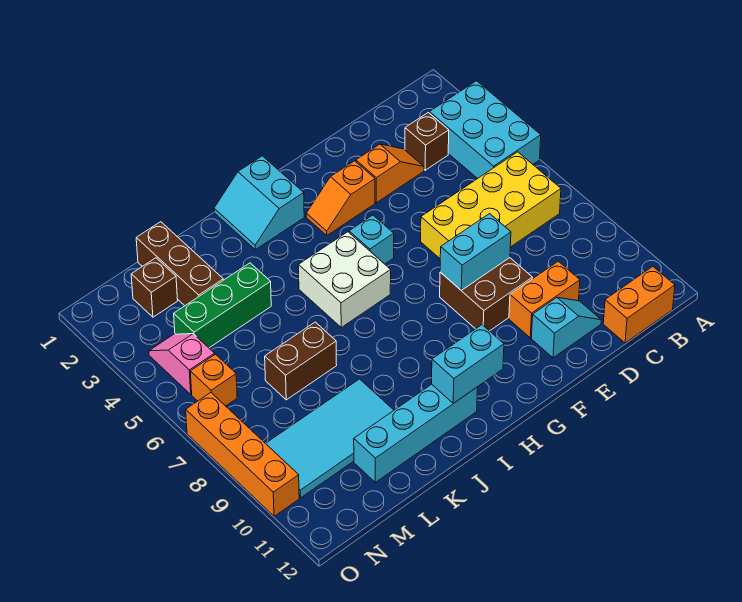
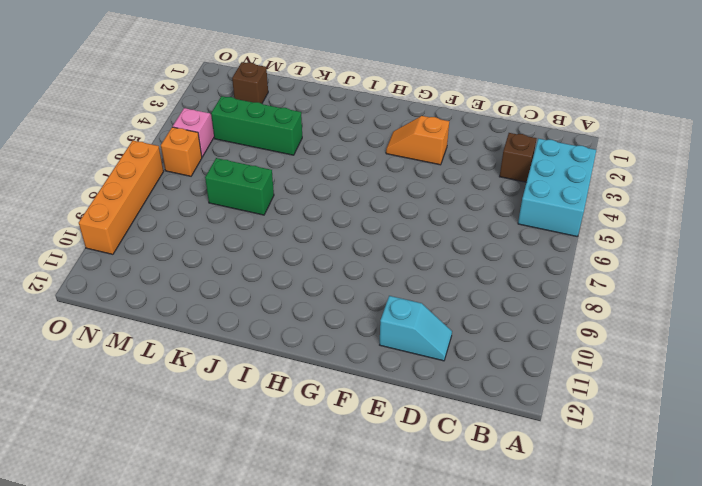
green 1x2 brick [205,158,274,215] -> brown 1x2 brick [265,322,337,400]
none -> yellow 2x4 brick [421,152,561,258]
none -> orange 1x2 brick [603,266,675,343]
none -> orange 1x2 slope [356,144,424,203]

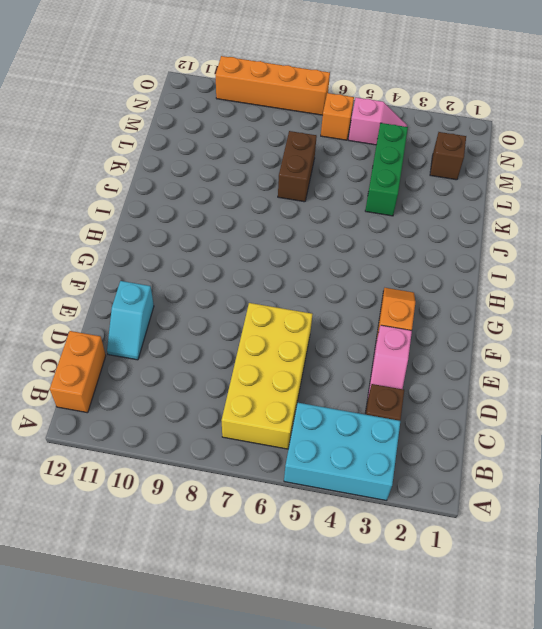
pink 1x2 slope [368,325,412,396] -> orange 1x2 slope [356,144,424,203]
none -> orange 1x2 brick [509,261,580,338]
none -> brown 2x2 brick [440,258,532,331]
none -> cyan 1x1 brick [349,215,394,264]

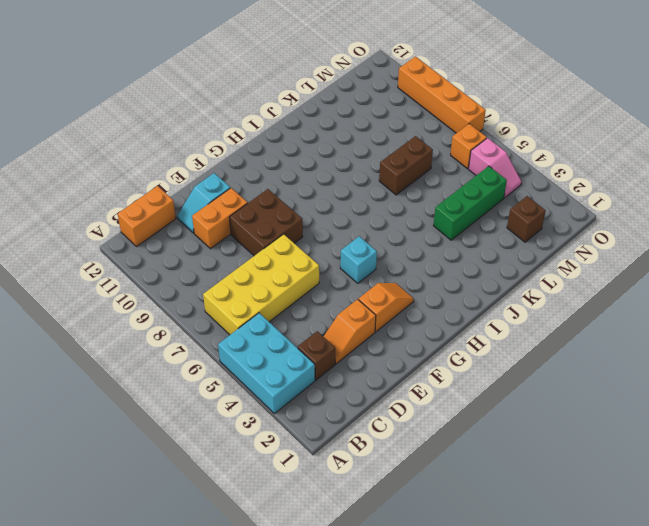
none -> cyan 2x2 slope [214,156,304,250]
none -> white 2x2 brick [298,232,391,327]
none -> cyan 1x4 brick [354,384,478,482]

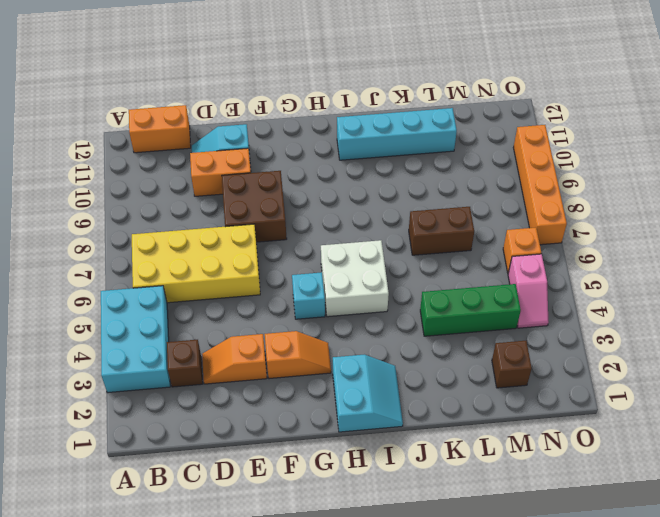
none -> cyan 2x4 tile [266,379,394,498]
none -> brown 1x3 brick [136,222,223,306]
none -> cyan 1x2 brick [440,214,511,290]

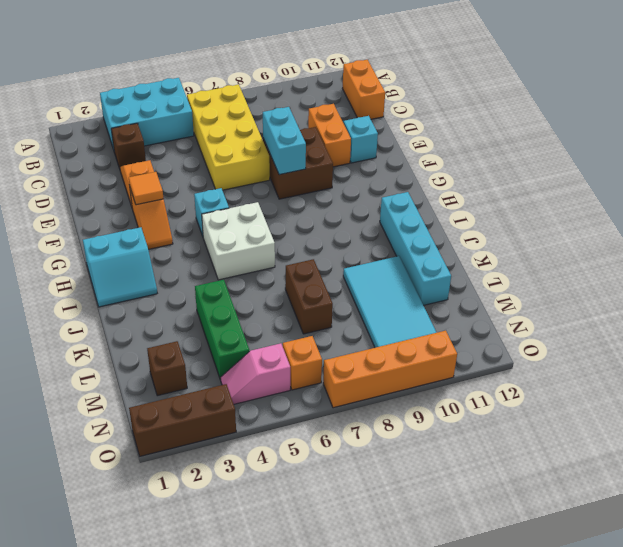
orange 1x1 tile [129,172,164,205] -> none
brown 1x3 brick [129,384,236,456] -> brown 1x3 brick moved to [136,222,223,306]
none -> cyan 1x2 brick [432,325,504,403]

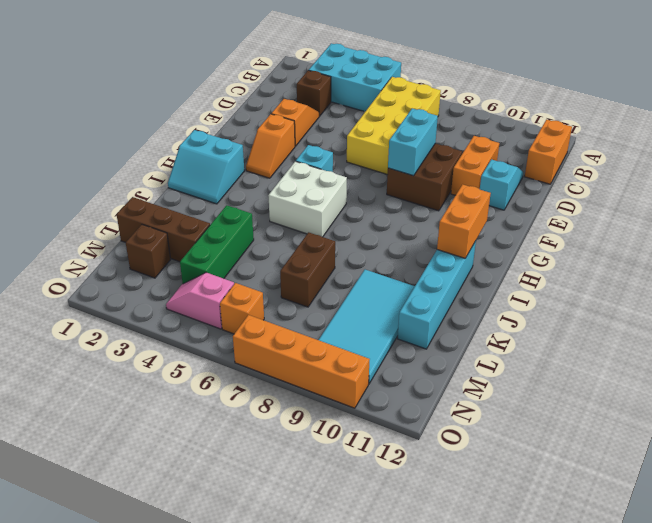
orange 1x2 brick [437,184,491,258] -> cyan 1x2 brick [432,325,504,403]

